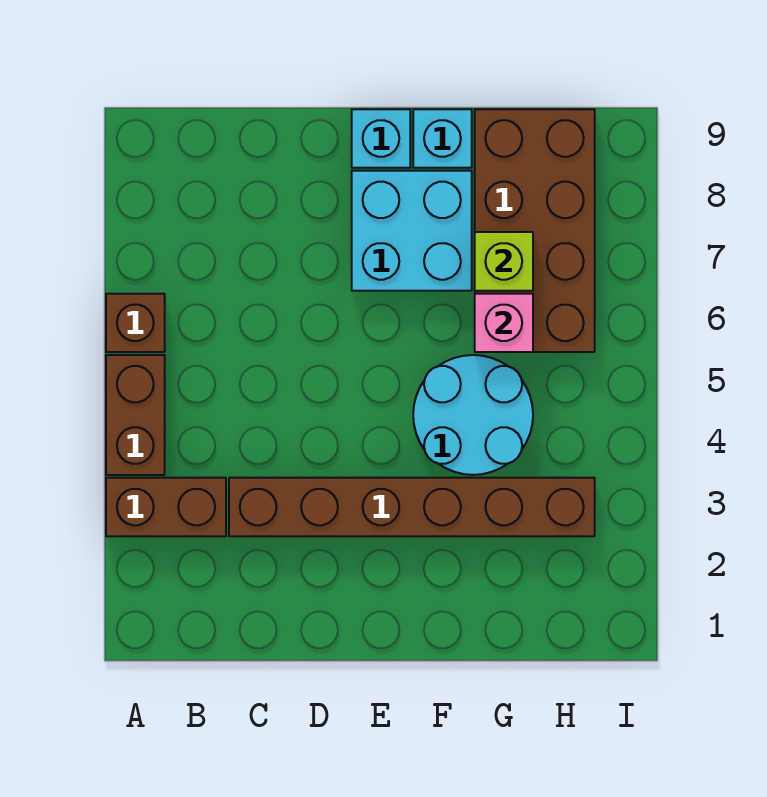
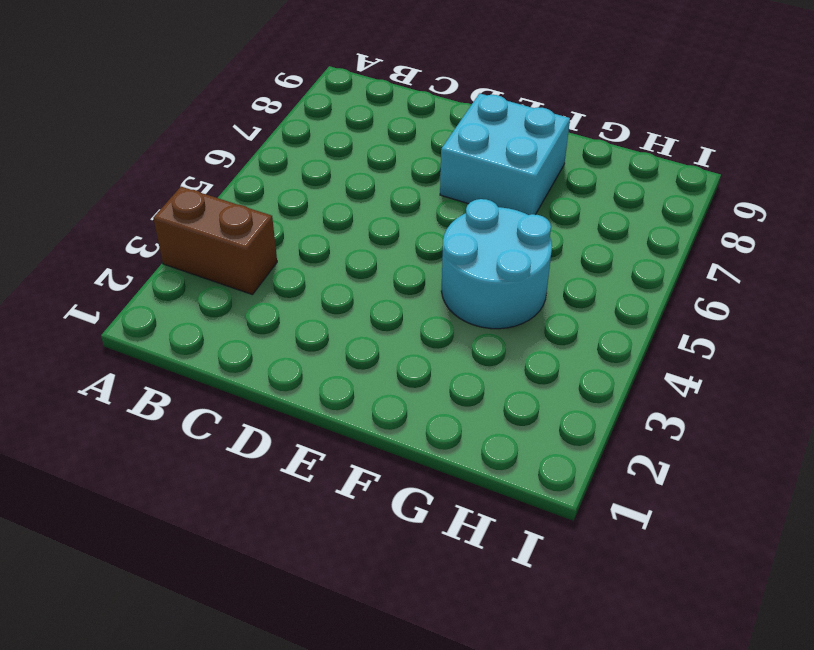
none -> brown 1x2 brick [106,355,165,475]
none -> brown 1x1 brick [106,294,165,352]

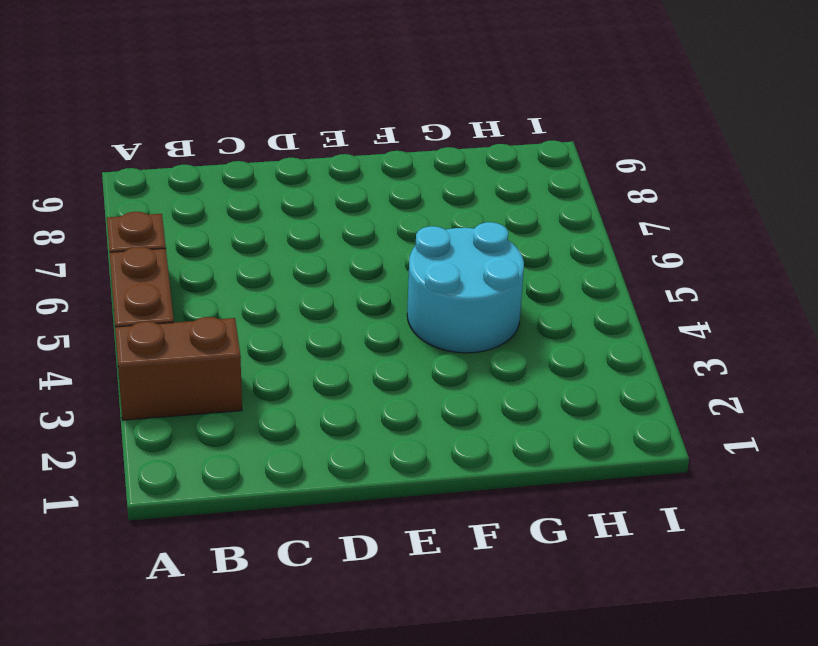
none -> brown 1x6 brick [229,478,595,536]
none -> cyan 2x2 brick [352,171,472,291]

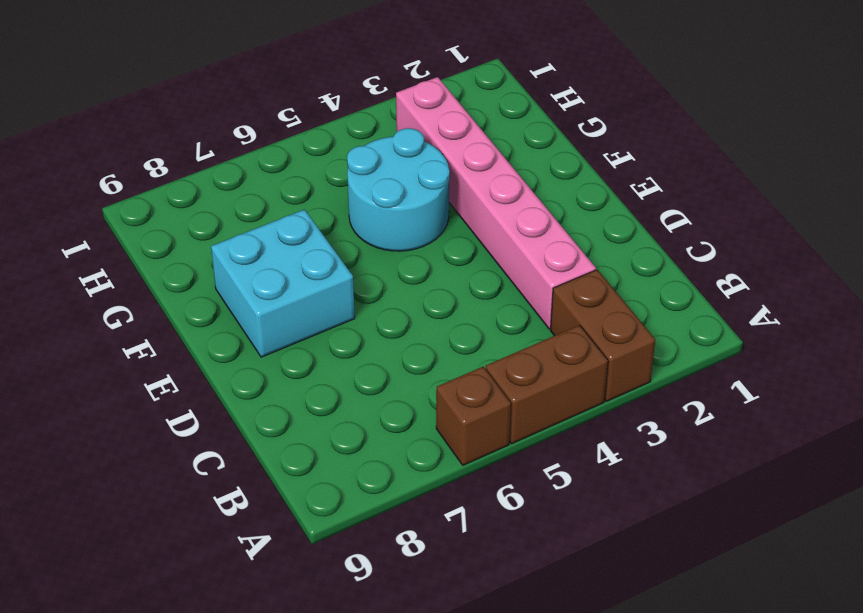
pink 1x6 brick [396,77,596,329] -> brown 1x6 brick [229,478,595,536]
none -> cyan 1x1 brick [352,109,410,168]
none -> cyan 1x1 brick [413,109,472,168]

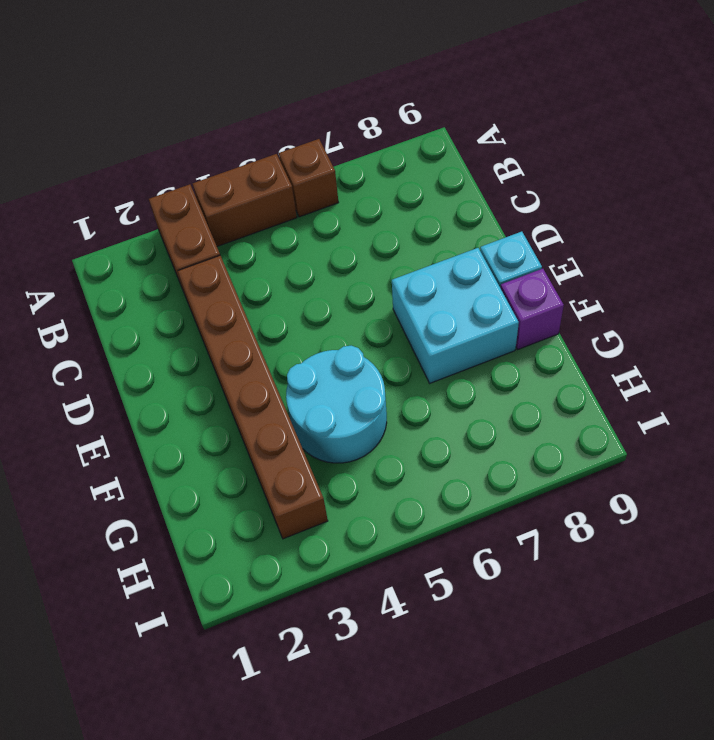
purple 1x1 brick [501,269,564,349] -> cyan 1x1 brick [413,109,472,168]
none -> brown 2x4 brick [475,109,595,352]
none -> pink 1x1 brick [475,294,533,352]

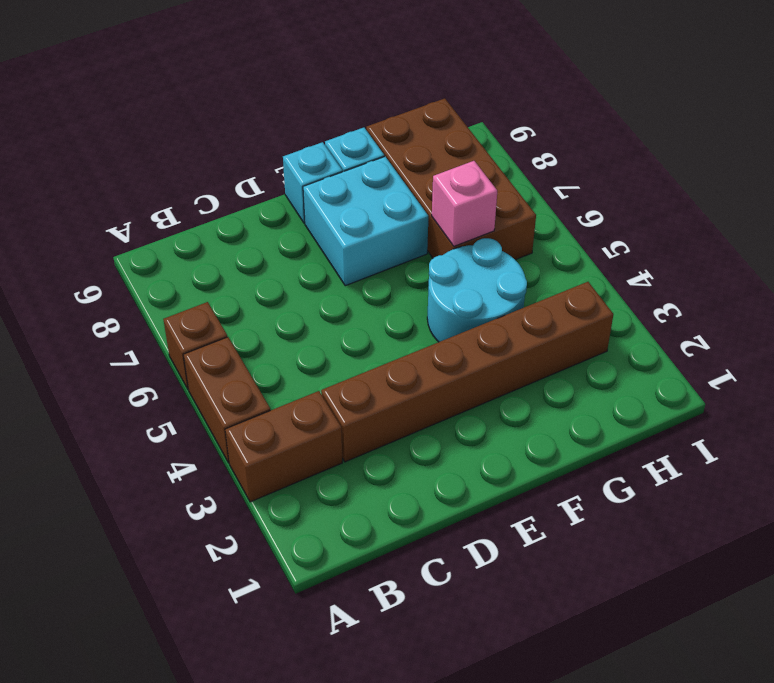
none -> lime 1x1 brick [475,232,533,291]

